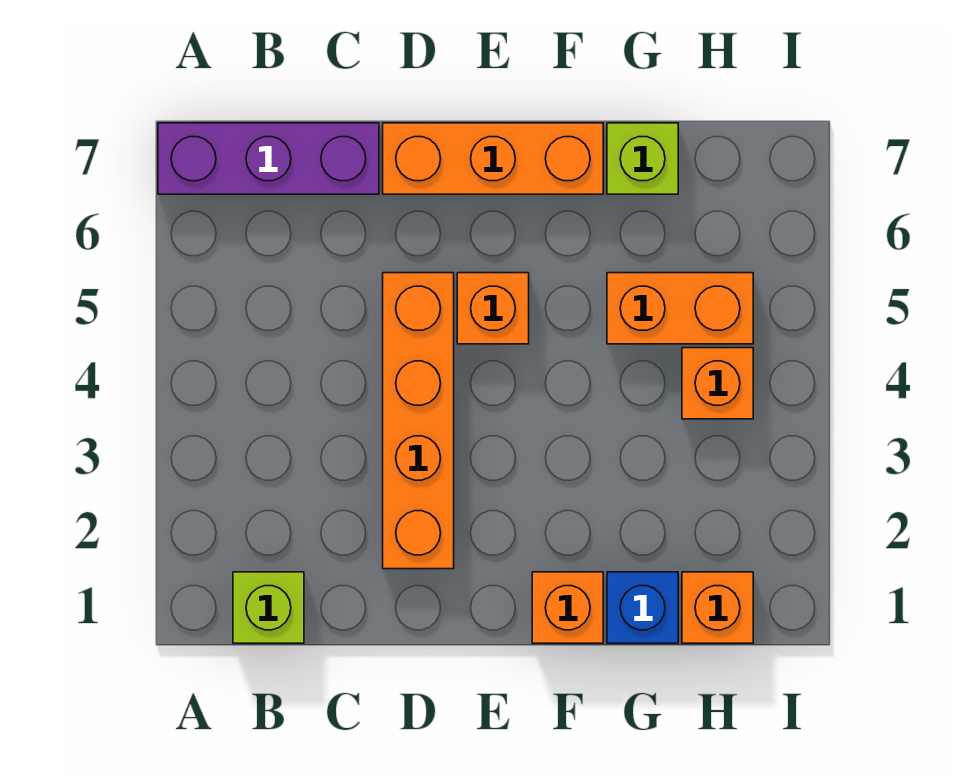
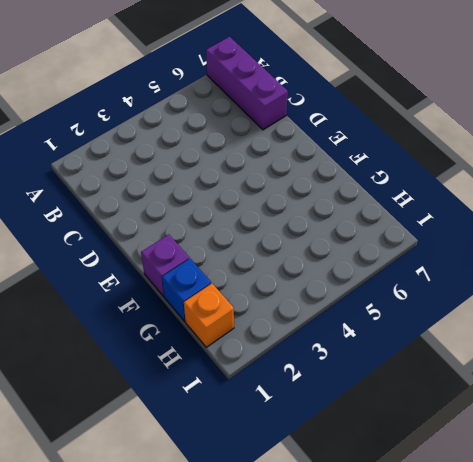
purple 1x1 brick [141,234,189,297] -> orange 1x1 brick [532,572,603,643]
none -> lime 1x1 brick [233,572,304,643]
none -> orange 1x4 brick [383,273,454,569]

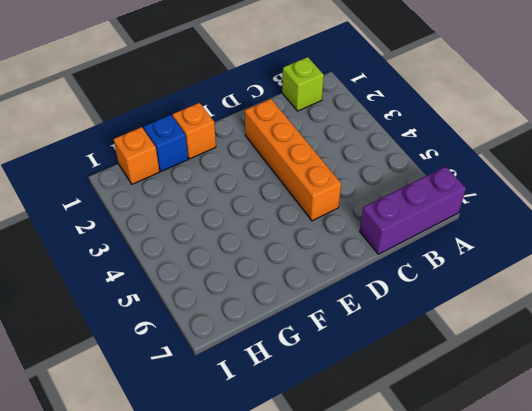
none -> orange 1x3 brick [383,123,603,194]
none -> orange 1x1 brick [457,273,529,344]

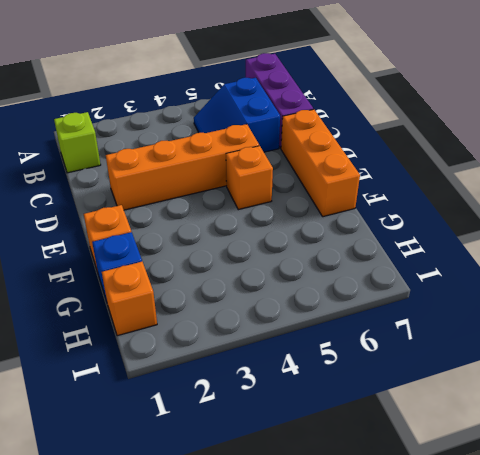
blue 2x2 slope [194,78,280,152] -> none
none -> orange 1x2 brick [607,273,753,344]
none -> lime 1x1 brick [607,123,678,194]

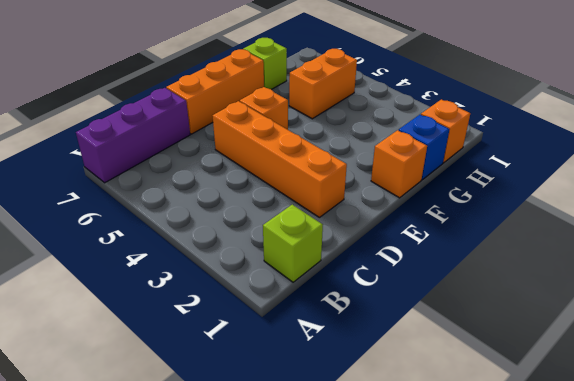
none -> orange 1x1 brick [682,348,753,419]

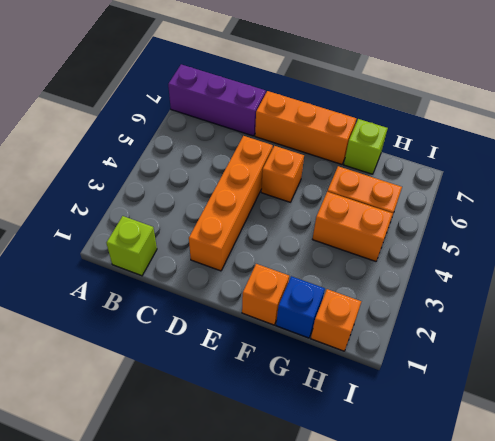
orange 1x2 brick [313,192,393,261] -> orange 1x1 brick [682,348,753,419]

